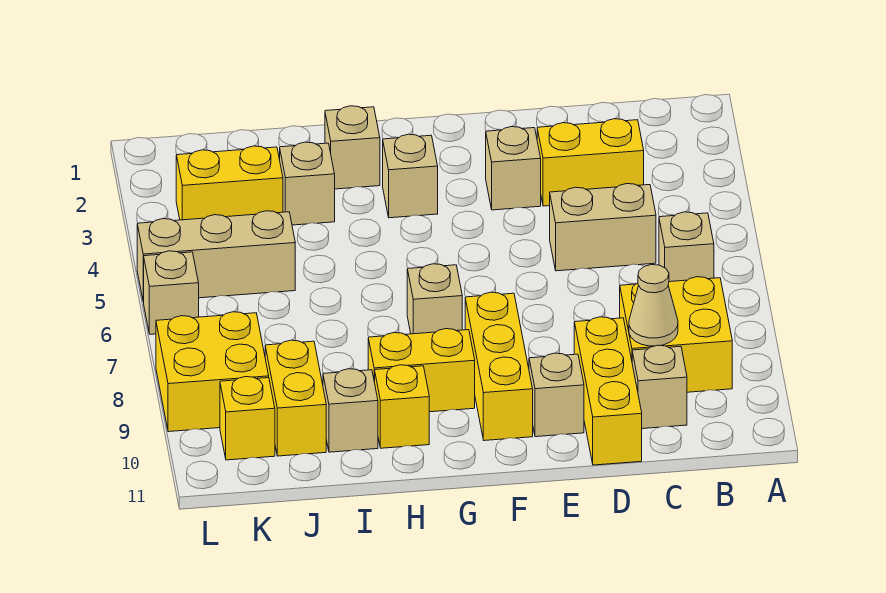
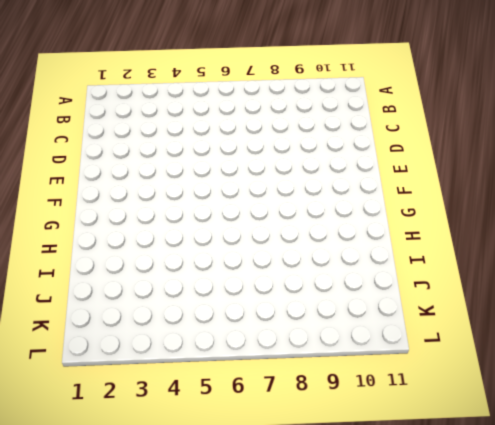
none -> tan 1x1 brick [659,212,714,282]
none -> yellow 2x2 brick [620,277,732,392]
none -> yellow 1x2 brick [537,119,644,206]

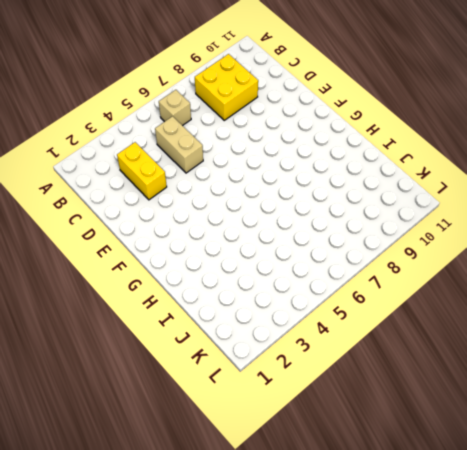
none -> tan 1x1 brick [632,345,687,429]
none -> yellow 1x3 brick [574,317,642,465]
none -> tan 1x1 brick [486,127,541,210]

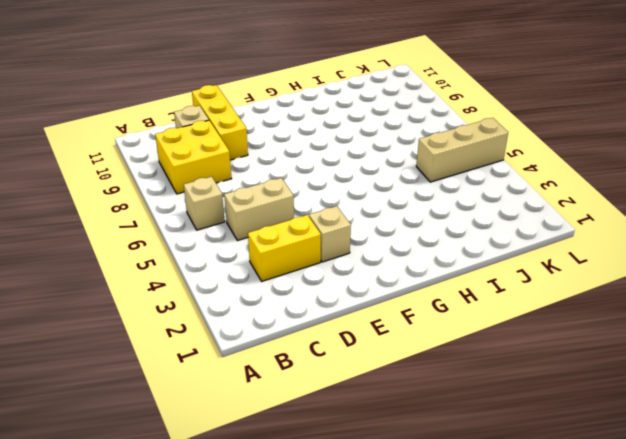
none -> tan 1x1 brick [529,353,584,437]
none -> yellow 1x3 brick [465,292,533,441]
none -> tan 1x1 brick [383,134,438,218]

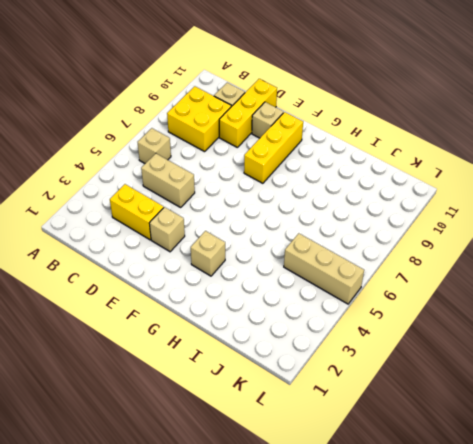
none -> tan 1x1 brick [407,264,462,334]
none -> yellow 1x2 brick [368,329,475,412]
none -> tan 1x1 brick [325,106,380,189]

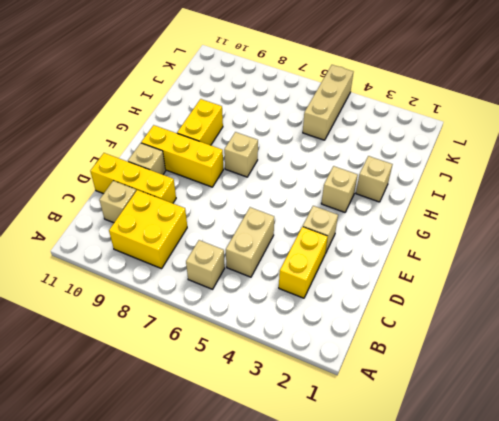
none -> yellow 1x1 brick [375,365,429,448]
none -> tan 1x1 brick [280,142,335,225]
none -> tan 1x1 brick [323,369,378,452]

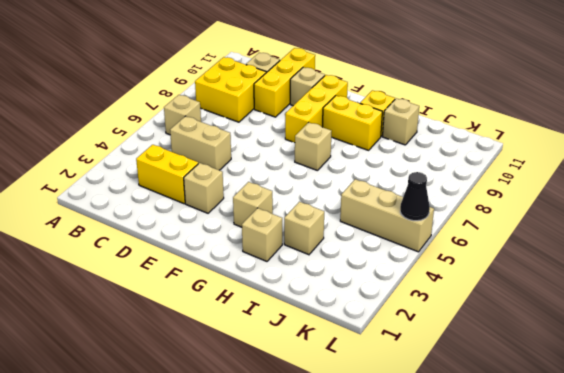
black 1x1 cone [400,172,430,221] -> none
none -> yellow 1x2 brick [176,146,283,220]
none -> yellow 1x2 brick [265,340,326,456]
none -> yellow 2x2 brick [156,312,269,432]

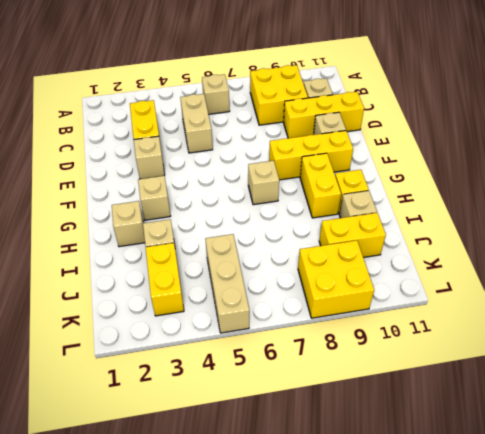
none -> yellow 1x1 brick [220,377,275,460]
none -> tan 1x1 brick [144,251,199,334]
none -> tan 1x1 cone [629,265,678,346]

